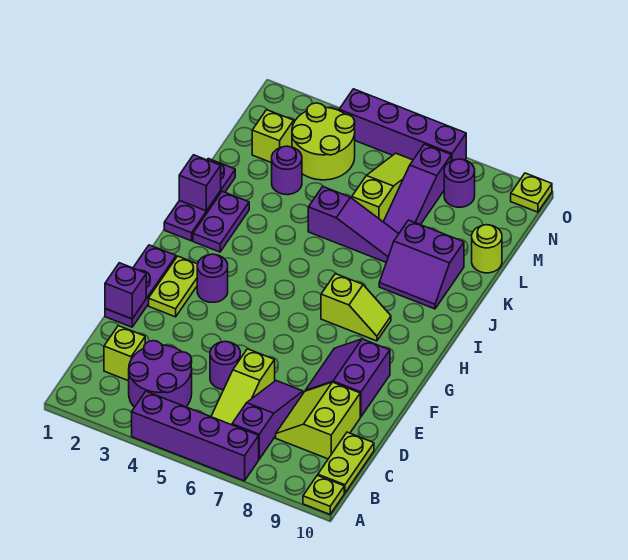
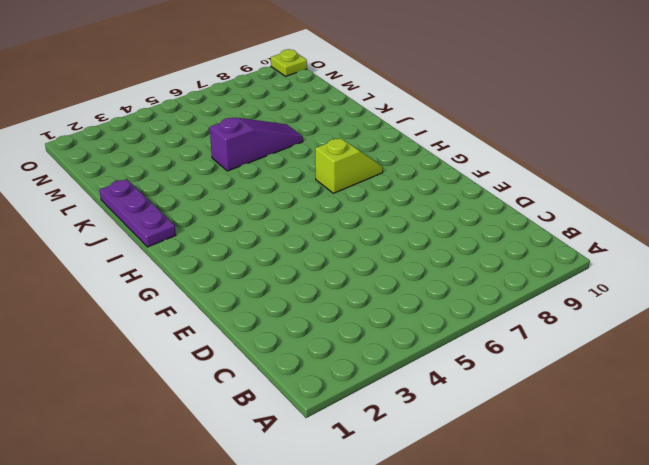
none -> purple 1x4 brick [132,391,259,481]
none -> lime 1x1 plate [303,475,344,514]
none -> purple 2x2 round brick [129,341,192,407]

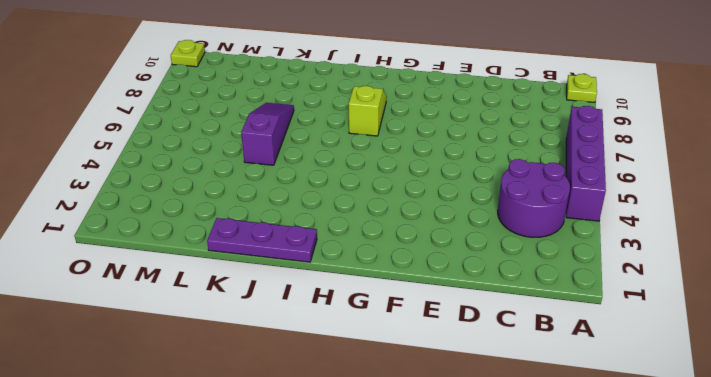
none -> lime 1x3 slope [211,349,275,425]
none -> purple 1x3 slope [232,381,303,459]
none -> lime 1x2 plate [318,432,374,493]

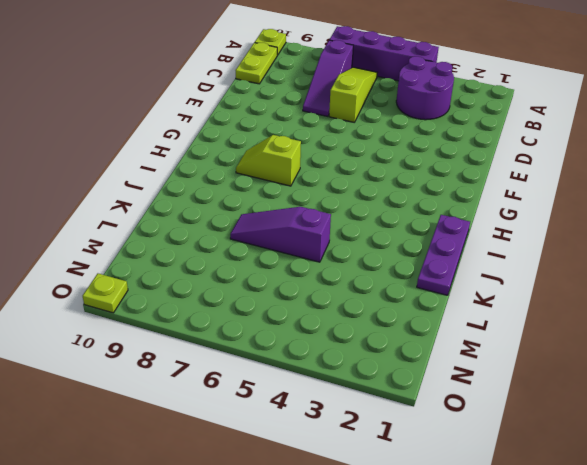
none -> lime 1x1 brick [104,326,145,381]
none -> lime 2x2 slope [276,382,360,459]
none -> purple 1x1 round brick [210,341,240,390]

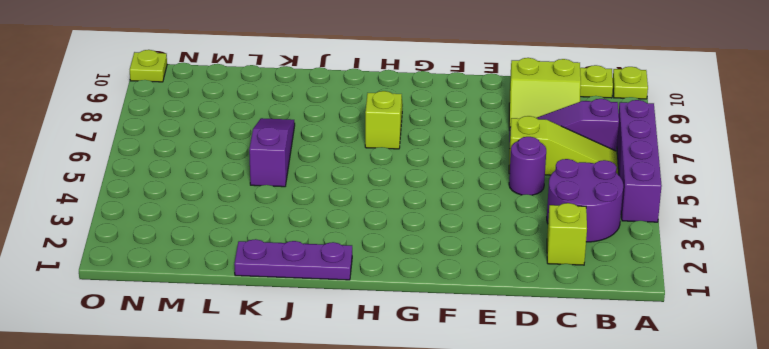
none -> purple 1x3 plate [105,245,176,327]
none -> purple 2x2 slope [305,339,390,417]
none -> lime 1x2 plate [149,256,197,317]

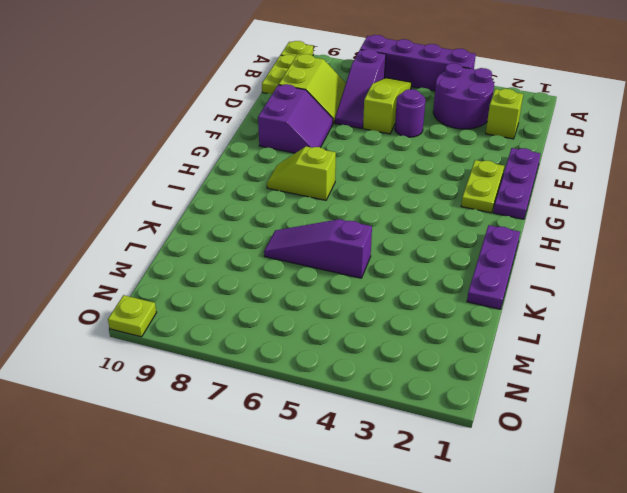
none -> purple 1x1 round brick [197,254,228,302]
none -> purple 1x2 plate [193,191,249,252]
none -> purple 2x2 slope [379,220,464,309]

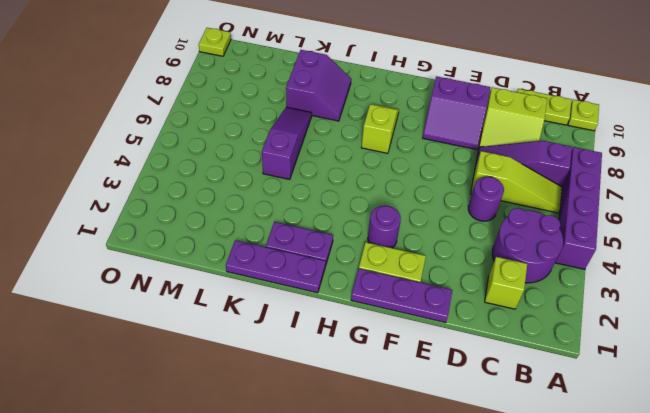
none -> purple 1x1 round brick [272,146,302,195]
none -> lime 1x3 slope [352,153,413,222]
none -> purple 1x3 slope [384,144,451,234]

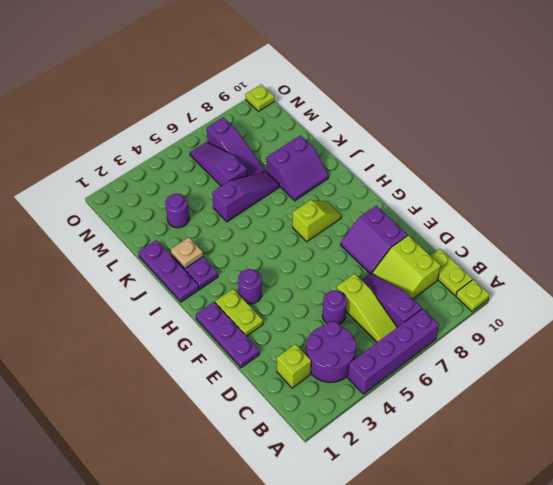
tan 1x1 plate [171,237,203,268] -> none
purple 1x3 slope [190,142,247,186] -> lime 1x3 slope [352,153,413,222]
none -> lime 1x1 round brick [472,225,502,273]
none -> lime 1x1 brick [252,110,294,163]
none -> lime 2x2 round brick [292,103,355,180]

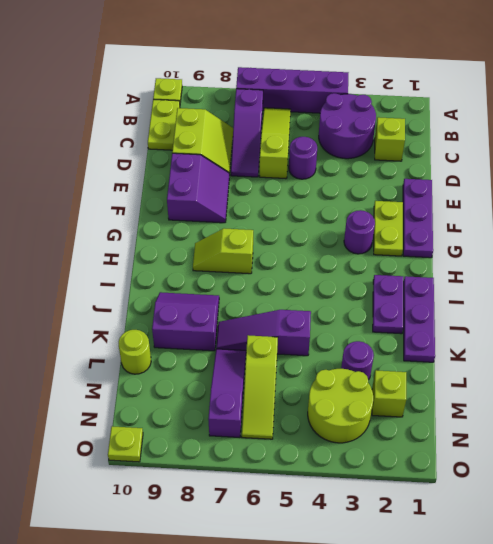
none -> purple 1x1 round brick [444,159,475,207]
none -> purple 1x4 brick [339,89,466,161]
none -> purple 1x1 brick [105,263,146,319]

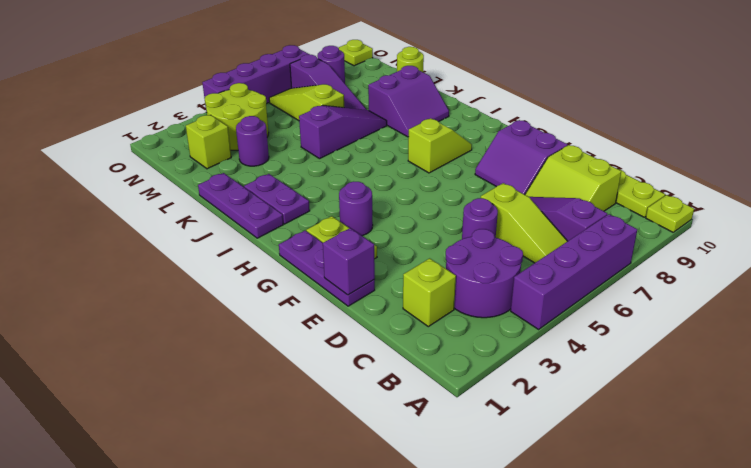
none -> purple 1x1 brick [179,155,221,211]

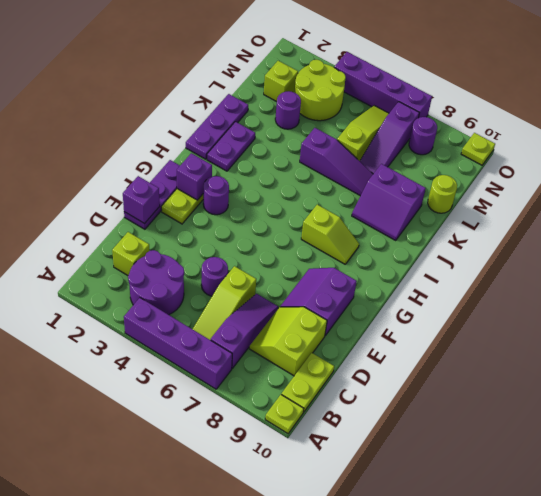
purple 1x1 brick [177,153,212,200] -> purple 1x1 brick moved to [179,155,221,211]

